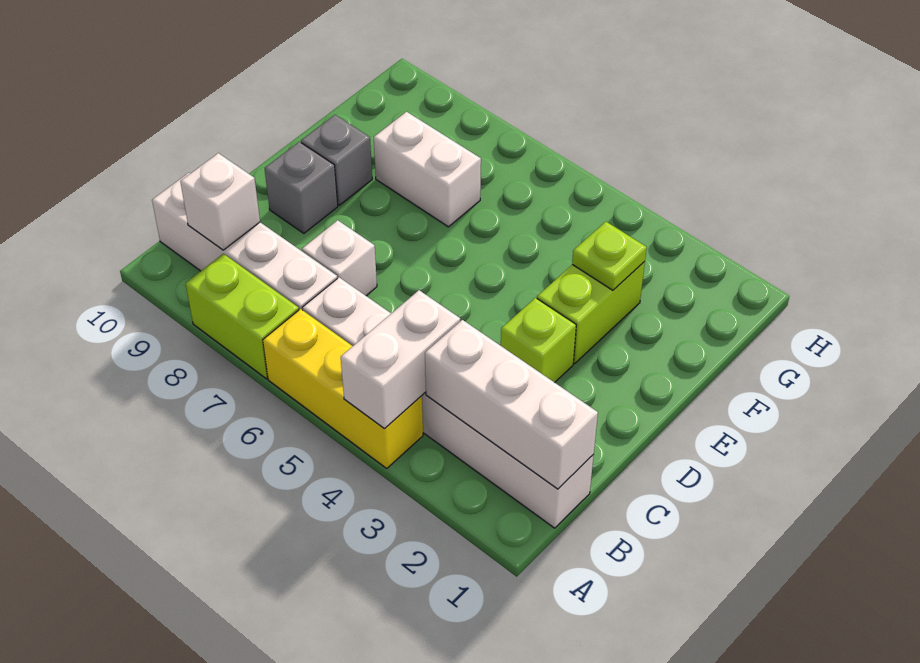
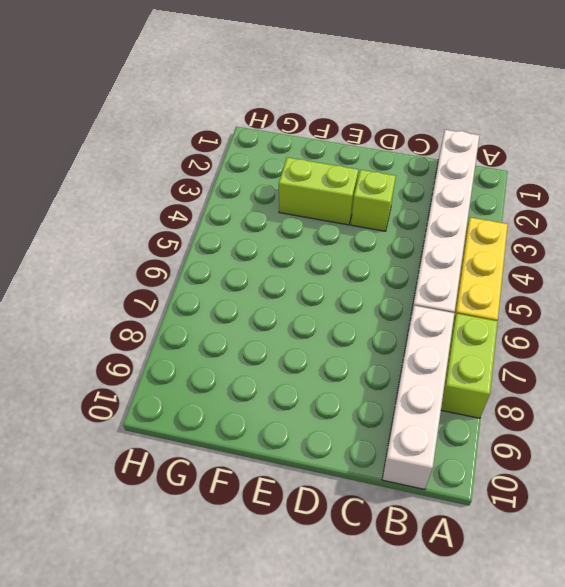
none -> white 1x1 brick [302,220,377,296]
none -> grey 1x1 brick [265,142,338,233]
none -> grey 1x1 brick [301,115,372,205]

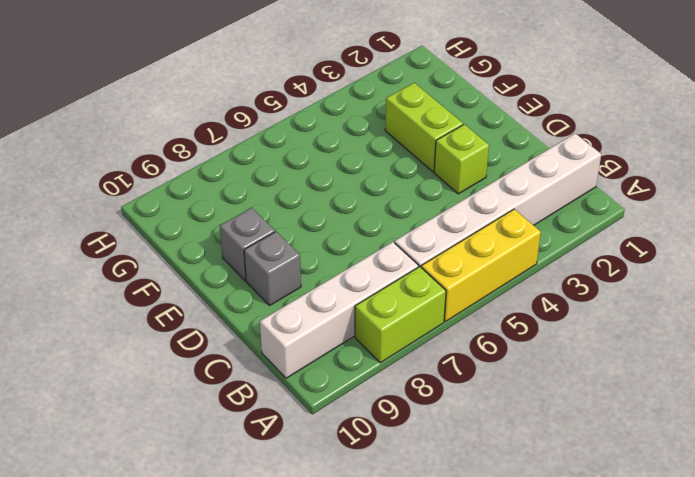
none -> white 1x1 brick [302,220,377,296]
none -> white 1x2 brick [374,112,481,227]
none -> white 1x2 brick [341,290,460,429]

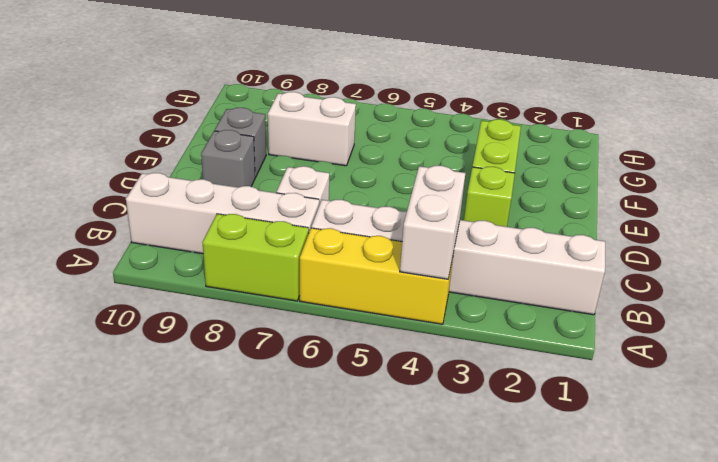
none -> white 1x3 brick [425,320,598,489]
none -> white 1x1 brick [180,153,260,250]
none -> lime 1x1 plate [572,222,647,290]

